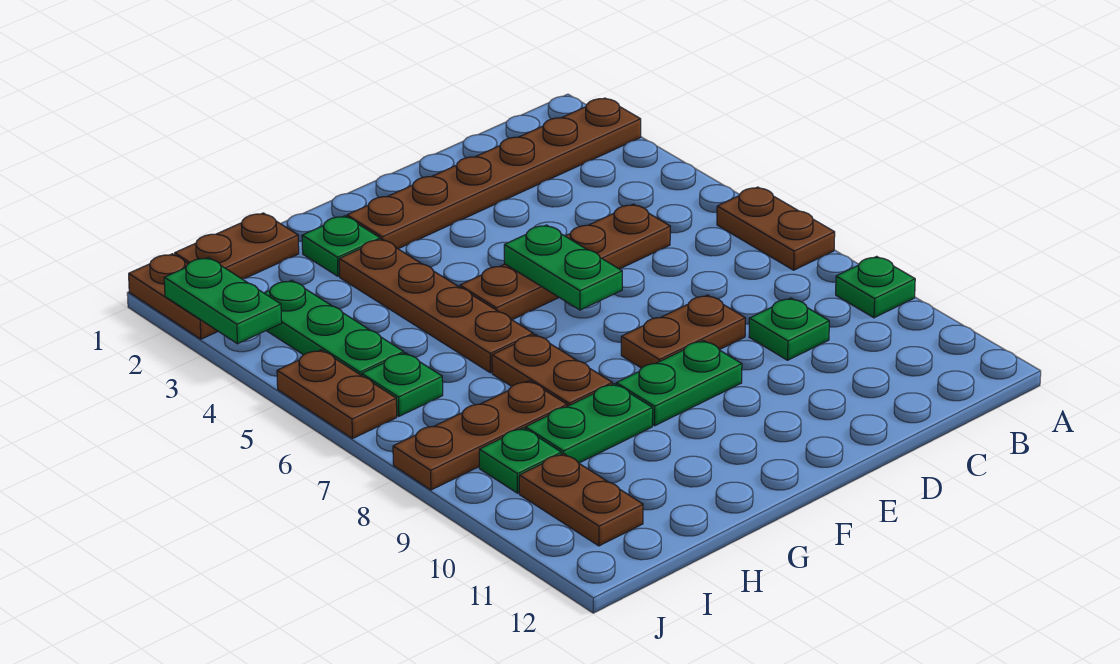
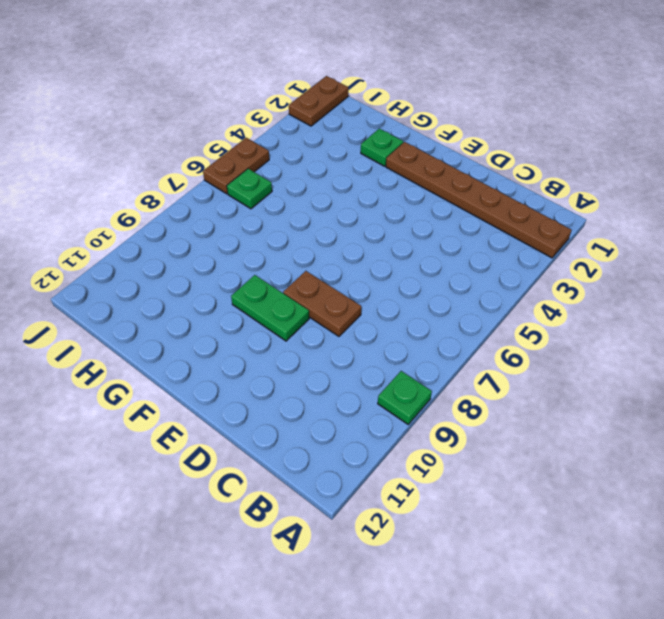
none -> brown 1x2 plate [717,187,835,270]
none -> brown 1x4 plate [460,204,670,320]
none -> green 1x1 plate [749,298,829,360]

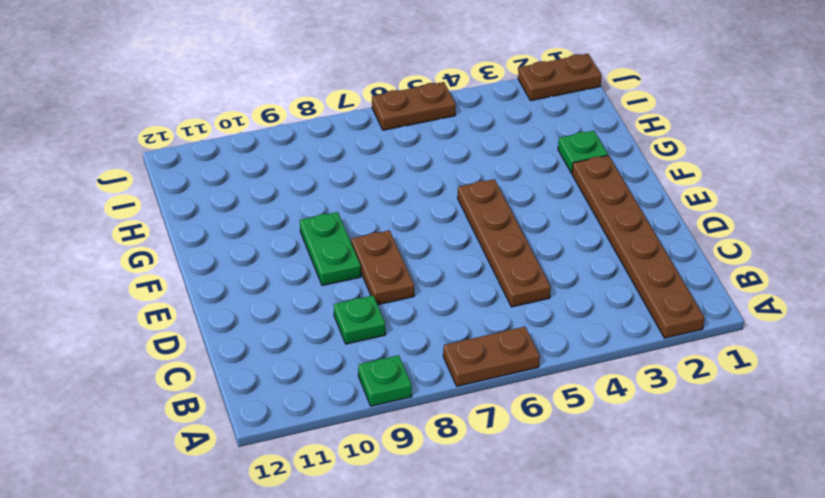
none -> brown 1x4 plate [339,239,533,373]
none -> brown 1x2 plate [492,335,612,406]
none -> green 1x2 plate [525,384,653,463]

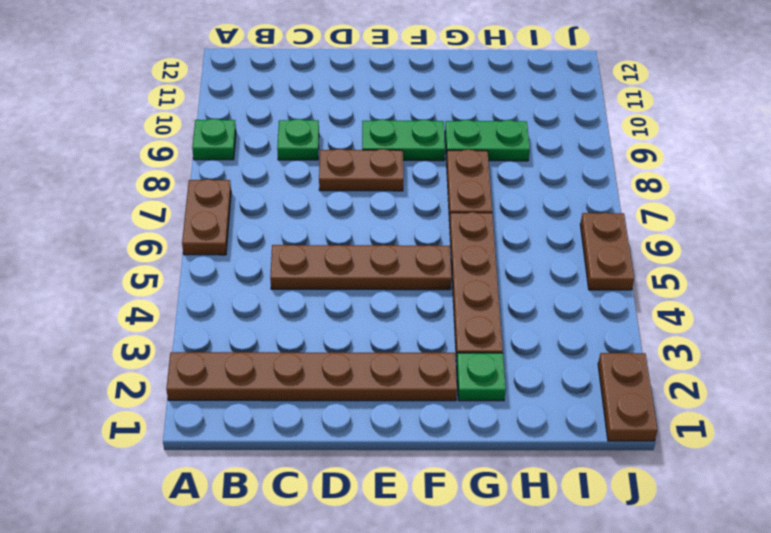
none -> brown 1x2 plate [175,213,299,279]
none -> brown 1x3 plate [393,381,567,490]
none -> green 1x3 plate [265,280,404,376]

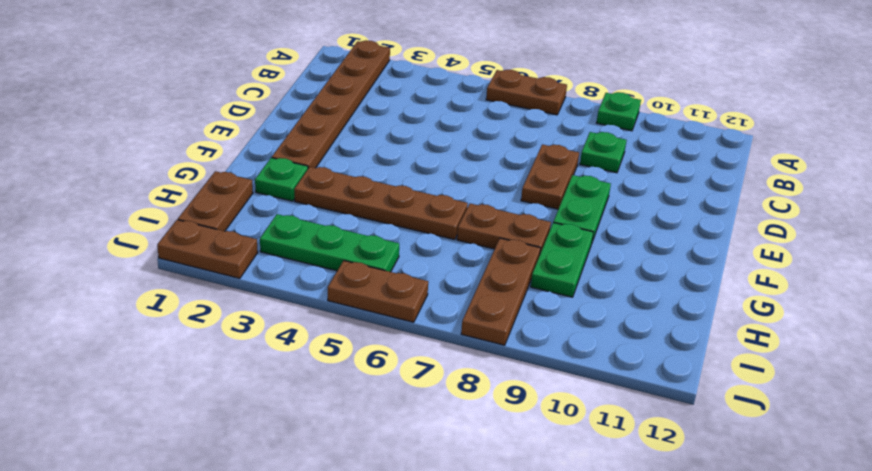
none -> brown 1x4 plate [460,204,670,320]
none -> green 1x1 plate [362,353,443,416]
none -> green 1x1 plate [479,428,561,493]

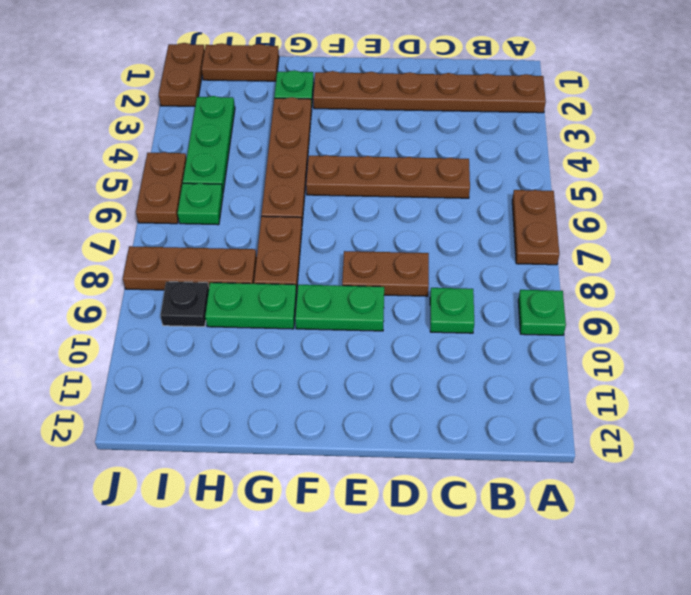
black 1x1 plate [160,282,209,327] -> green 1x1 plate [479,428,561,493]
none -> brown 1x2 plate [519,453,643,546]
none -> green 1x2 plate [504,225,622,310]
none -> green 1x2 plate [164,258,282,344]

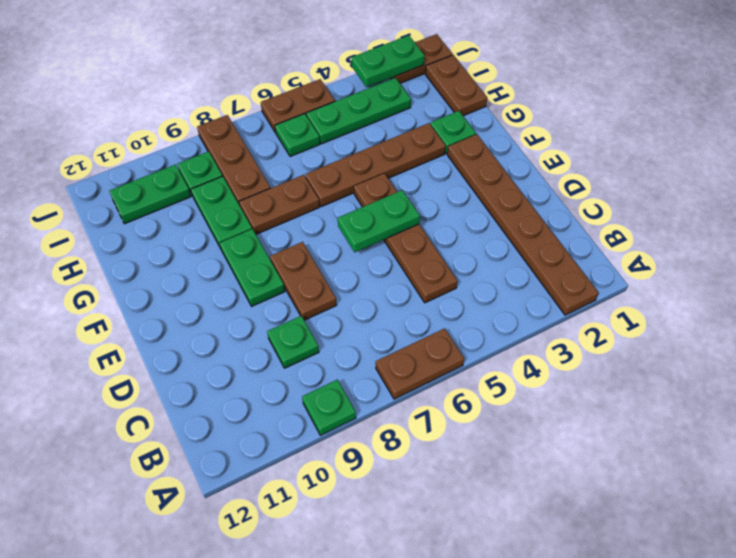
green 1x2 plate [109,165,191,224] -> brown 1x2 plate [519,453,643,546]

